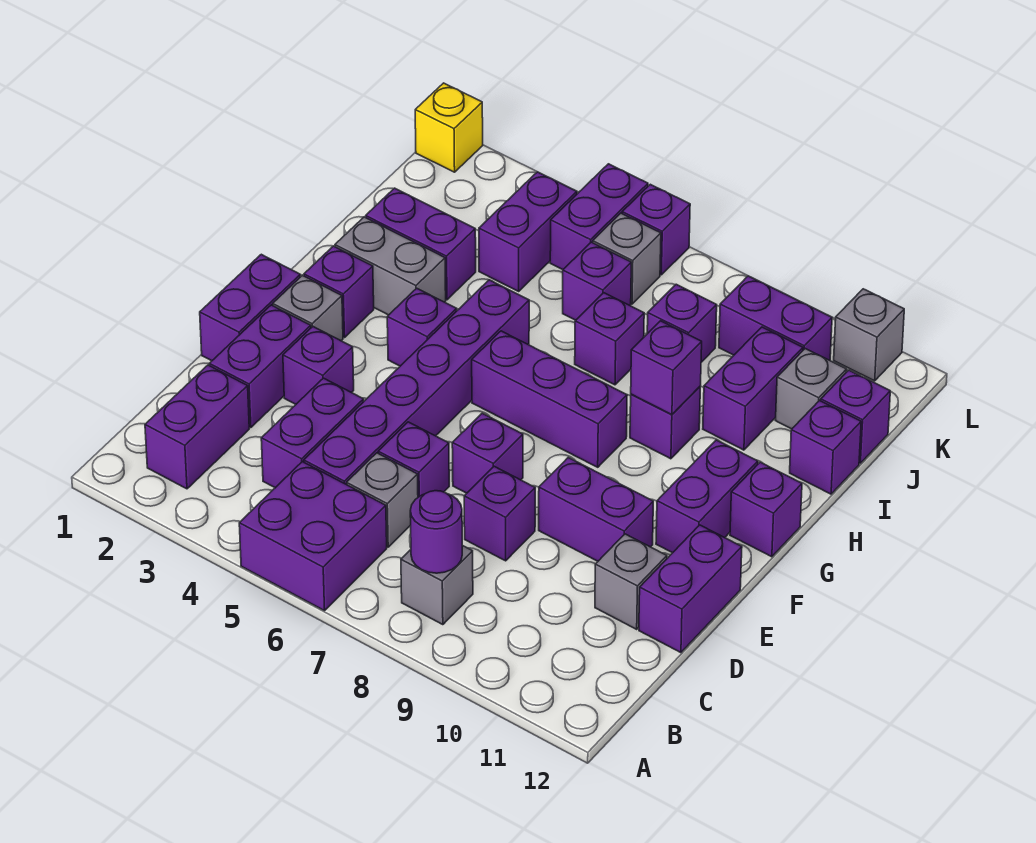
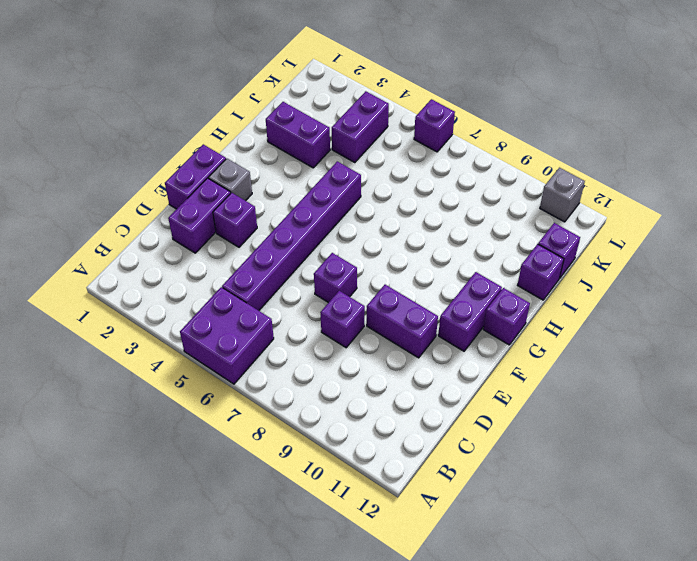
none -> purple 1x2 brick [145,365,249,489]
none -> grey 1x1 brick [401,545,473,625]
none -> purple 1x2 brick [261,378,364,488]
none -> grey 1x1 brick [347,453,418,547]

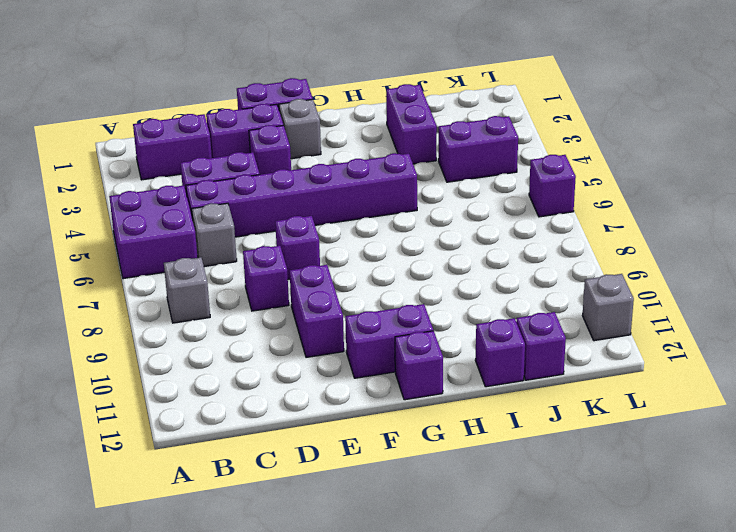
none -> purple 1x1 brick [378,422,449,497]
none -> grey 1x1 brick [595,534,667,629]
none -> purple 1x2 brick [639,525,742,653]
none -> purple 1x1 brick [304,246,374,338]

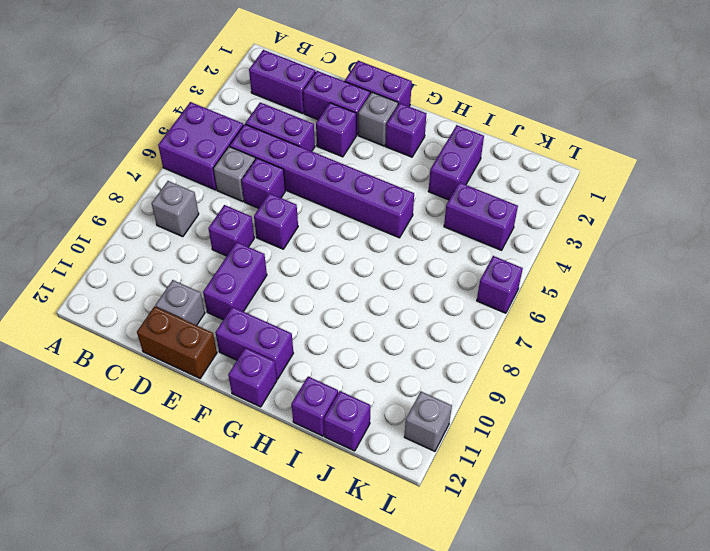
brown 1x2 brick [137,306,217,378] -> purple 1x2 brick [639,525,742,653]
none -> purple 1x1 brick [387,288,457,366]
none -> purple 1x3 brick [472,331,627,467]
none -> grey 1x2 brick [335,217,446,315]
none -> purple 1x1 brick [630,387,700,459]

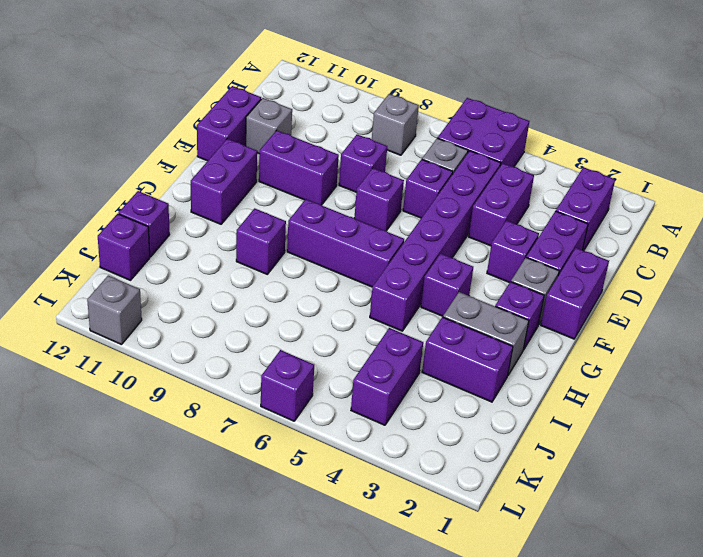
none -> purple 1x1 brick [730,462,802,557]
none -> purple 1x1 brick [575,293,644,385]
none -> purple 1x2 brick [703,327,803,450]
none -> purple 1x1 brick [563,242,631,320]

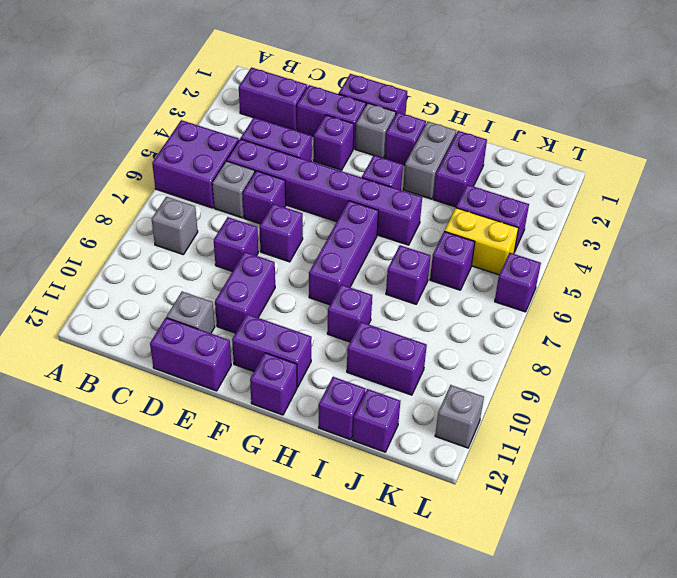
yellow 1x2 brick [445,208,519,275] -> purple 1x2 brick [550,164,648,270]
none -> purple 1x1 brick [647,284,717,362]
none -> grey 1x1 brick [776,349,847,429]
none -> grey 1x1 brick [593,213,661,304]
none -> purple 1x2 brick [719,276,832,360]

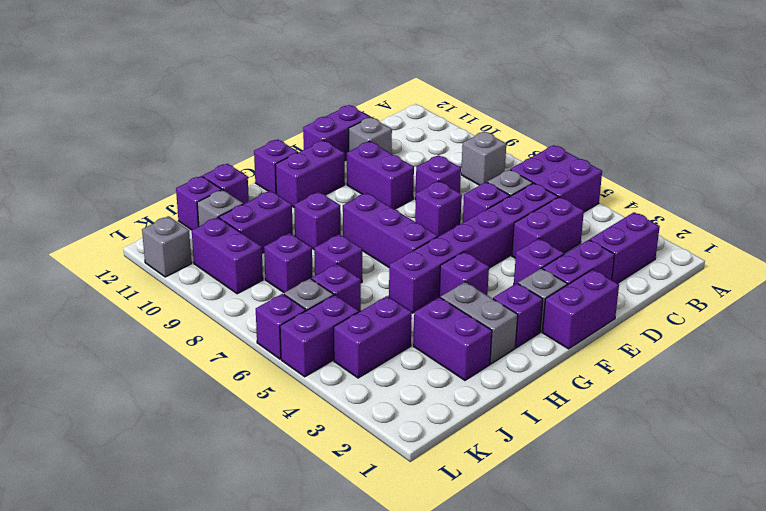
none -> yellow 1x1 brick [415,83,483,172]
none -> purple 1x1 round brick [410,491,462,573]
none -> purple 1x1 brick [631,321,702,415]

